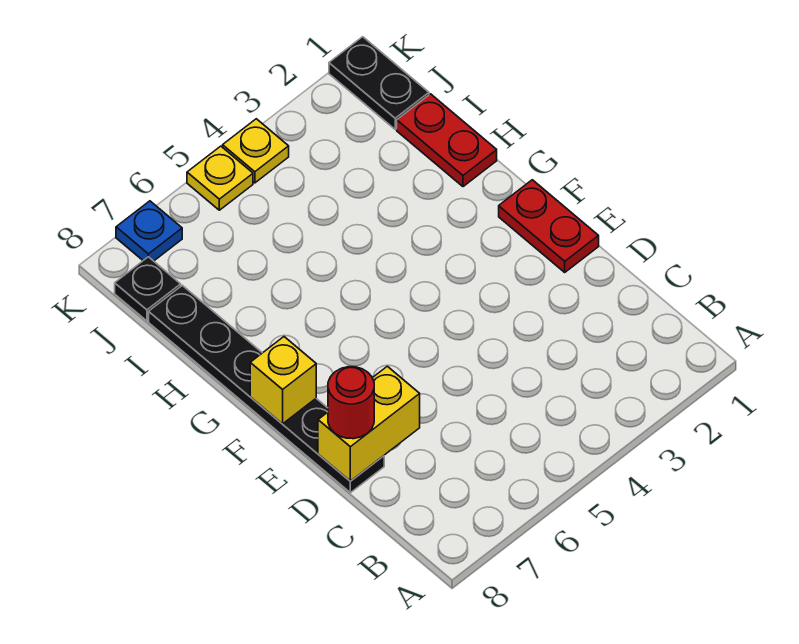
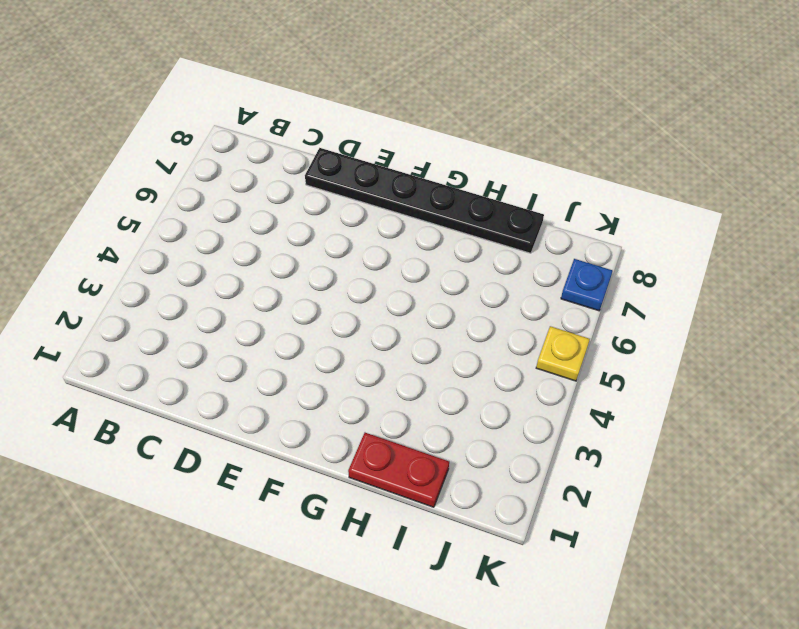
none -> red 1x2 plate [499,180,599,272]
none -> black 1x2 plate [329,37,429,129]

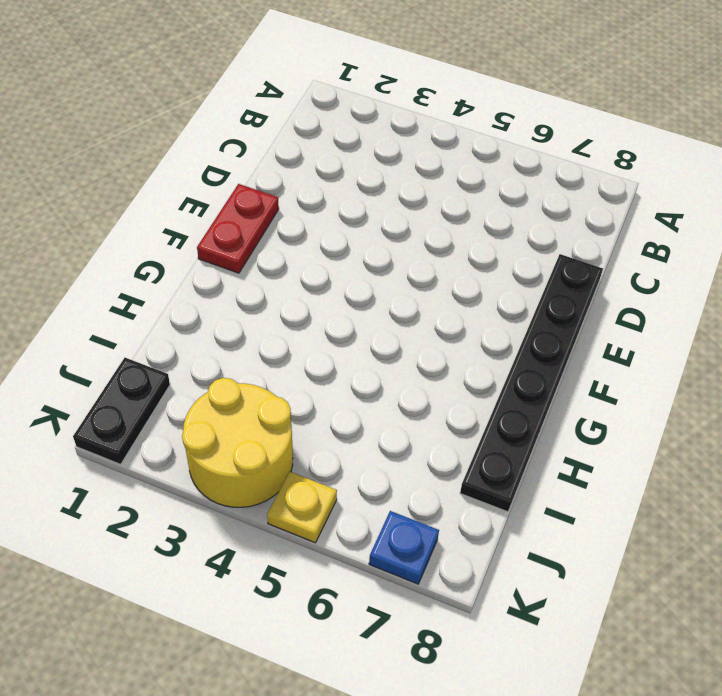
yellow 2x2 round brick [182,378,293,507] -> yellow 1x1 plate [223,119,289,183]
none -> red 1x2 plate [397,94,497,187]
none -> black 1x1 plate [115,257,181,321]

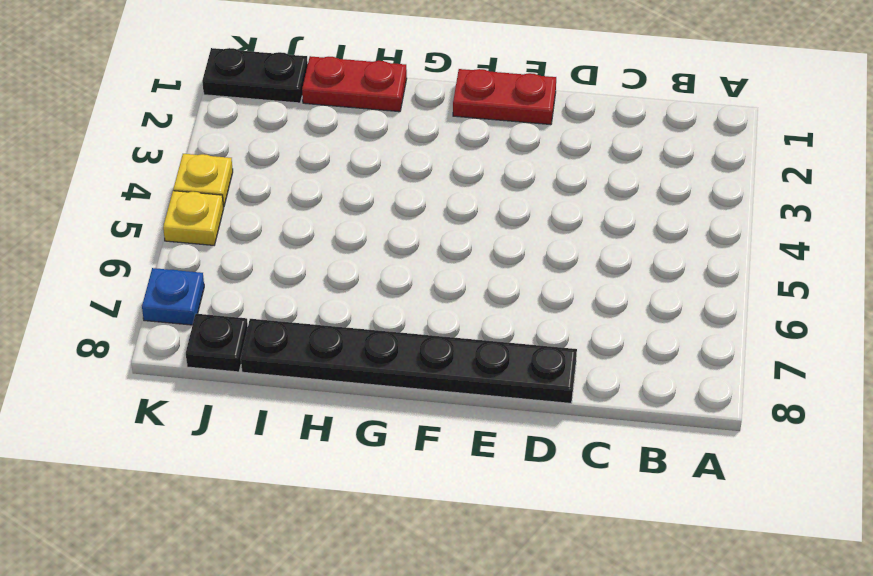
none -> yellow 1x2 brick [318,366,420,481]
none -> yellow 1x1 brick [250,337,316,424]

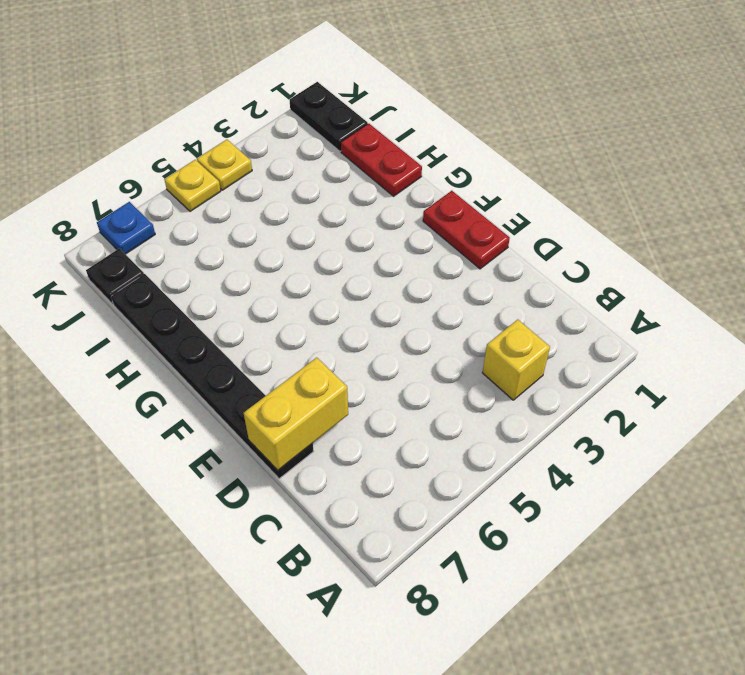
yellow 1x1 brick [482,320,550,400] -> yellow 1x1 brick moved to [250,337,316,424]
none -> red 1x1 round brick [328,367,374,439]

